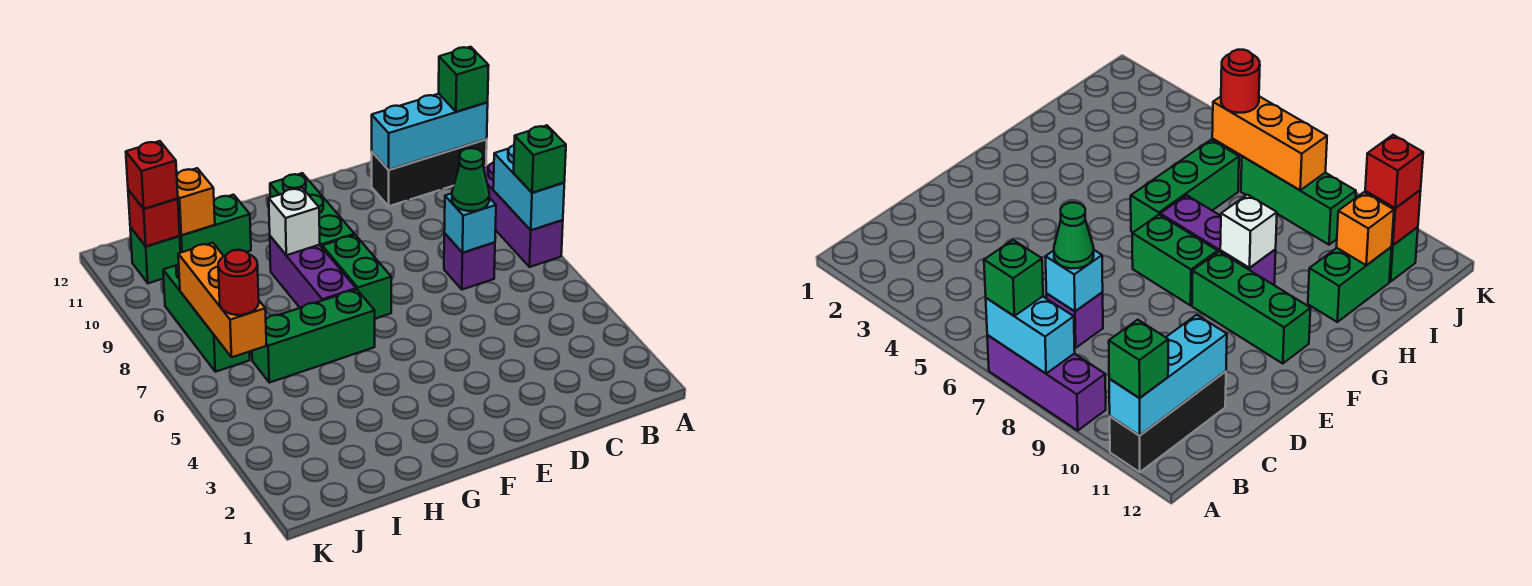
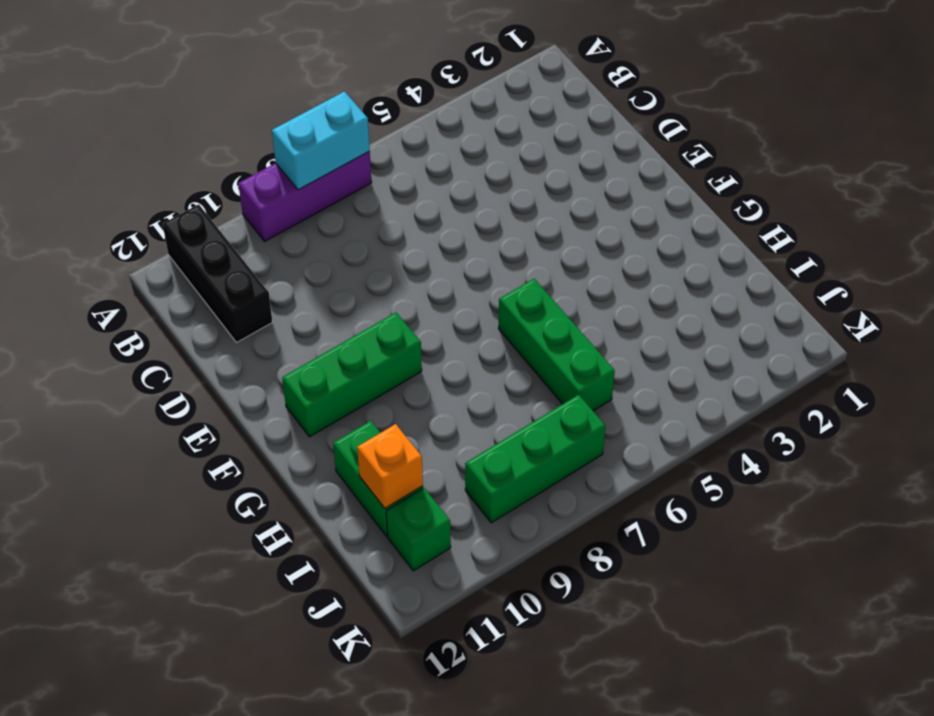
none -> purple 1x1 brick [444,233,495,290]
none -> green 1x2 brick [322,235,391,319]
none -> purple 1x3 brick [270,236,356,308]

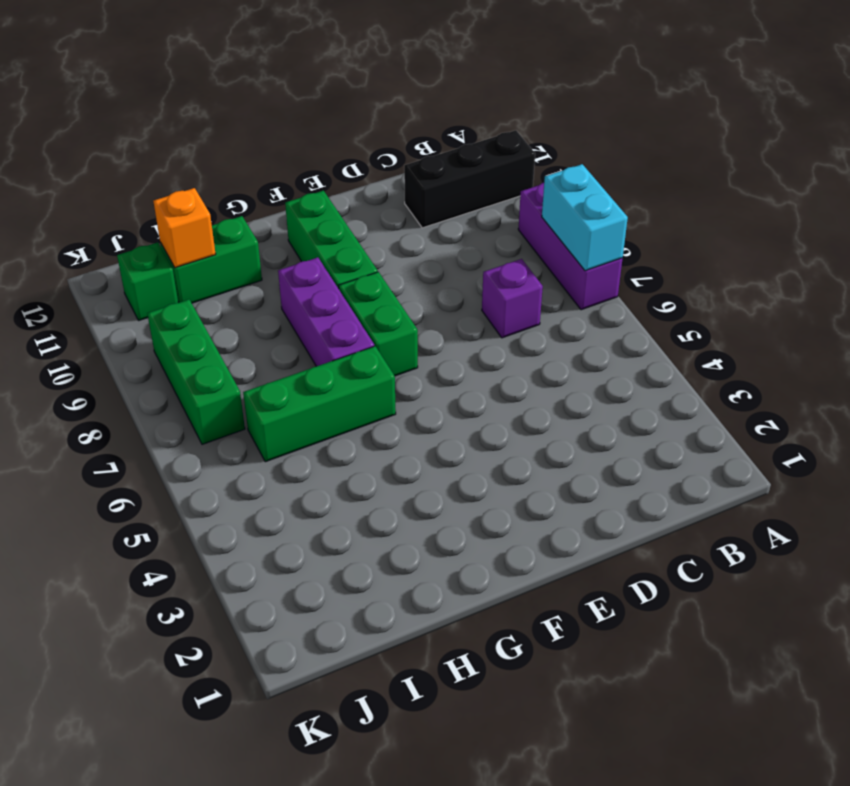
none -> cyan 1x3 brick [372,94,488,170]
none -> cyan 1x1 brick [444,193,496,253]
none -> white 1x1 brick [269,188,320,255]

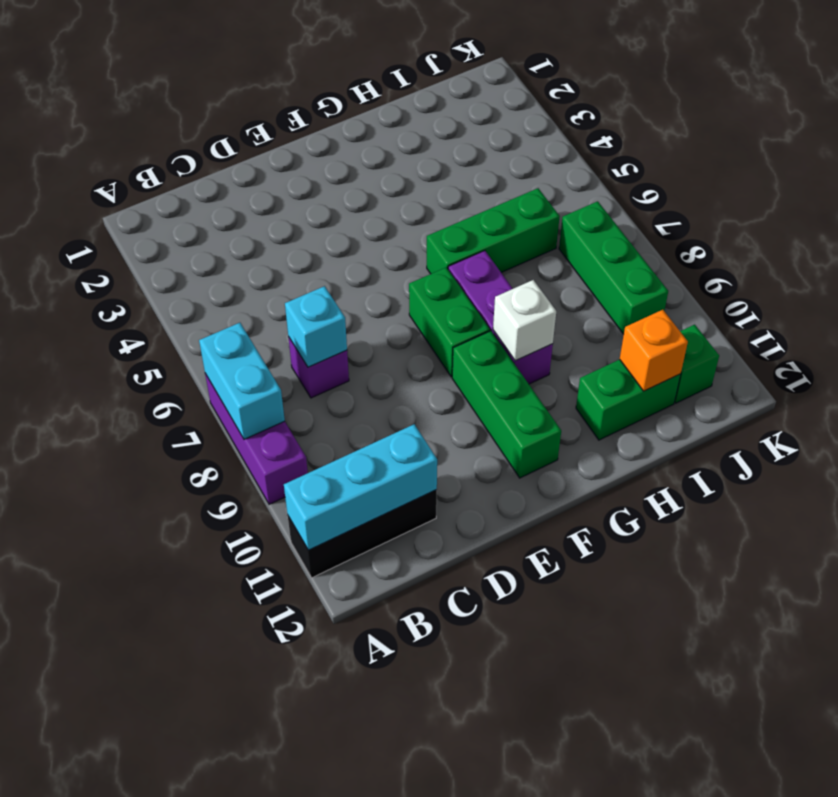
none -> orange 1x3 brick [178,243,266,357]
none -> red 1x1 brick [128,190,180,246]
none -> green 1x1 brick [514,125,566,193]

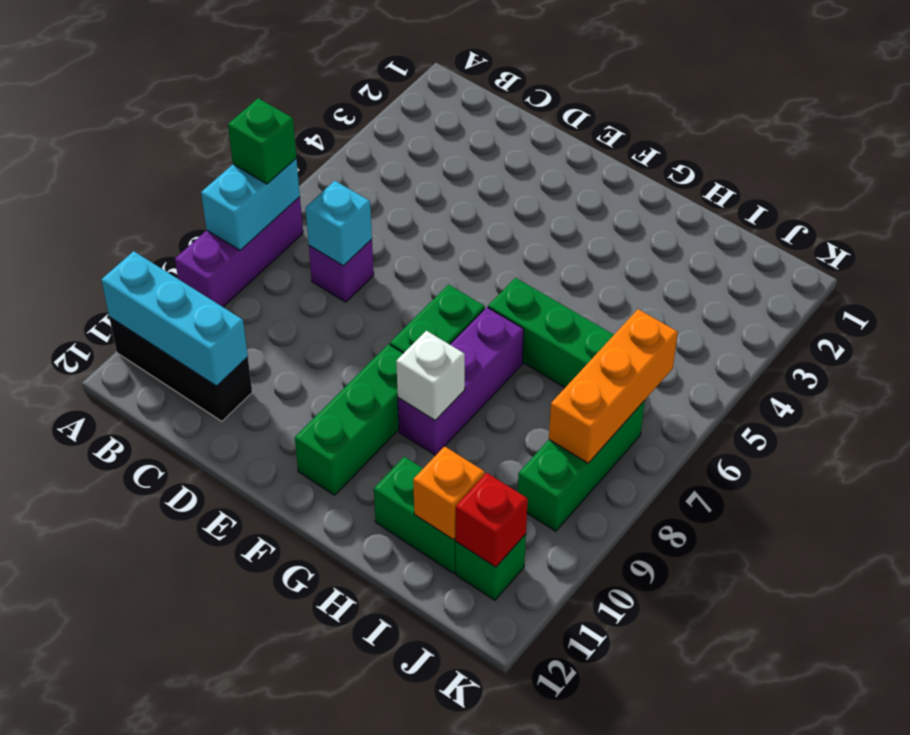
none -> green 1x1 brick [439,47,489,112]
none -> green 1x1 cone [452,148,489,211]
none -> red 1x1 round brick [218,250,259,315]

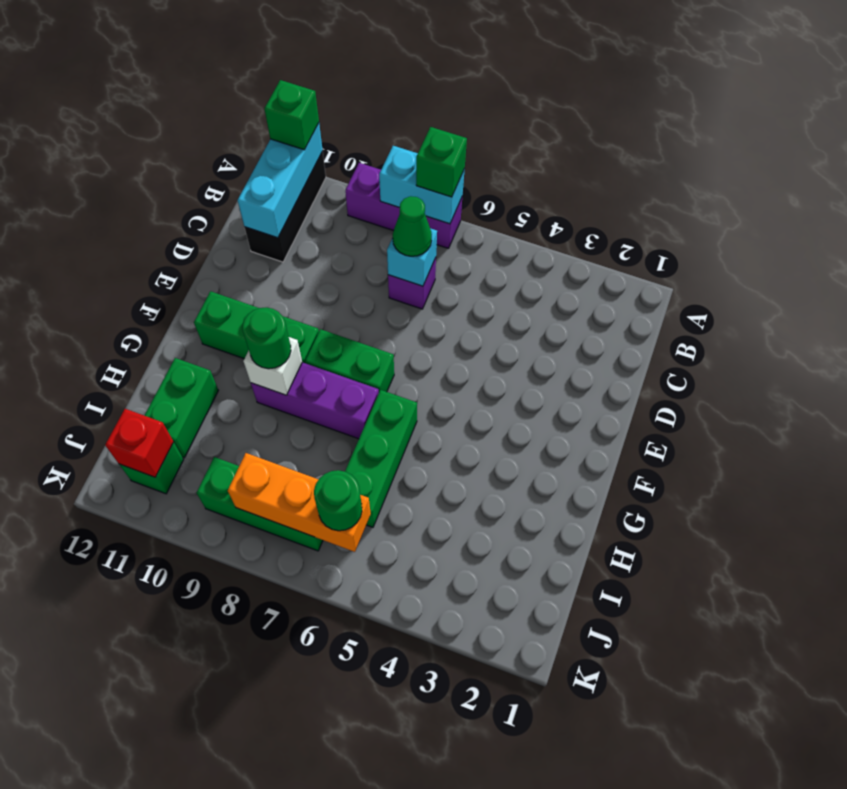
green 1x1 round brick [243,307,291,369] -> none
green 1x1 round brick [314,470,362,531] -> red 1x1 round brick [218,250,259,315]
none -> orange 1x1 brick [177,168,215,235]
none -> red 1x1 brick [126,141,178,209]

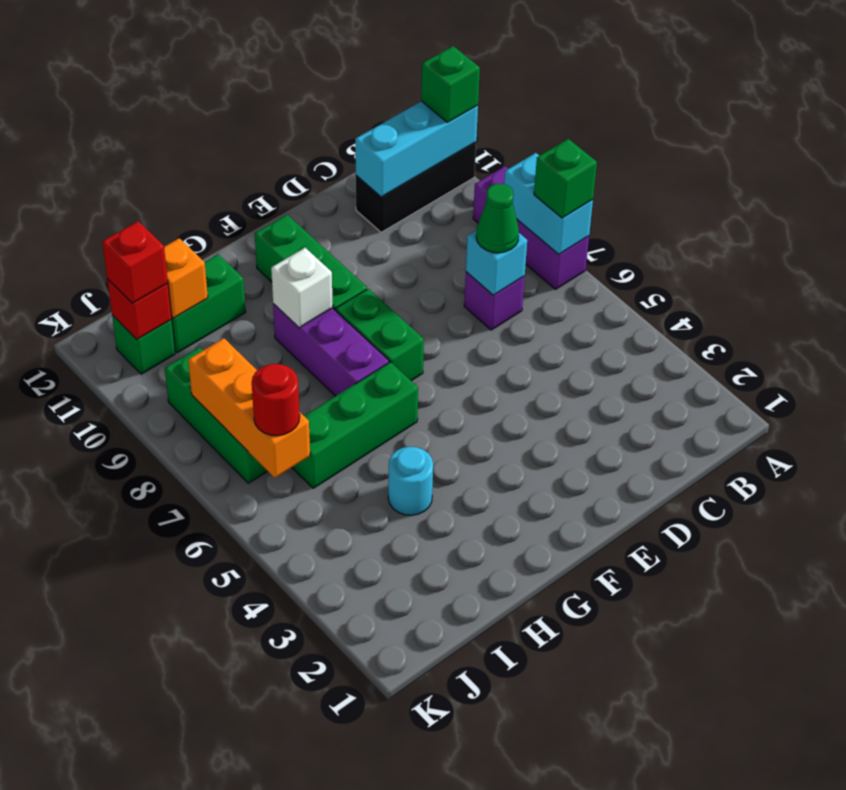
cyan 1x1 round brick [388,447,433,515] -> none

